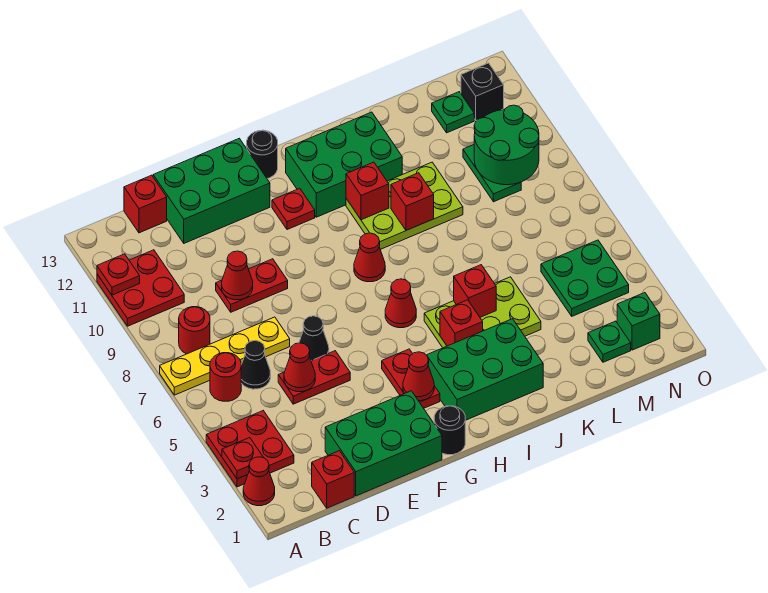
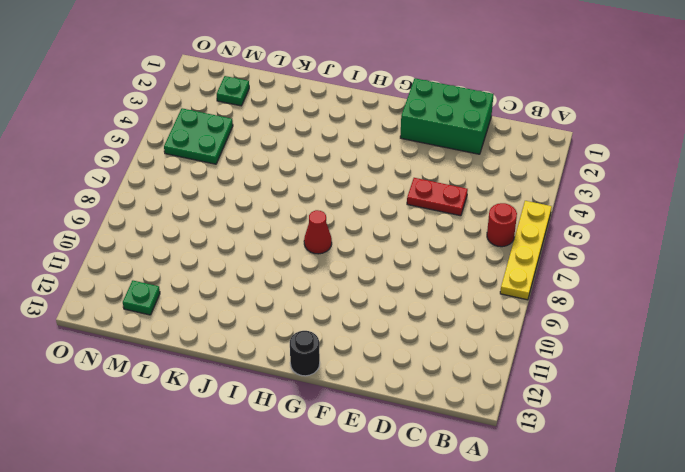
yellow 1x4 plate [500,201,552,300] -> yellow 1x4 plate turned to [160,317,290,395]
none -> red 1x1 cone [243,457,275,506]
none -> red 2x2 plate [206,411,294,487]
none -> red 2x2 plate [97,250,184,326]
none -> red 1x1 round brick [179,307,210,354]

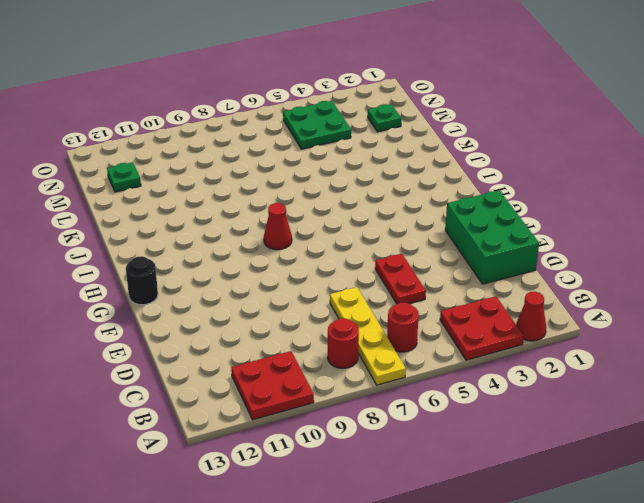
none -> red 1x1 brick [312,451,354,508]
none -> black 1x1 cone [241,341,271,389]
none -> red 1x1 brick [124,175,167,233]
none -> red 1x2 plate [216,259,288,312]

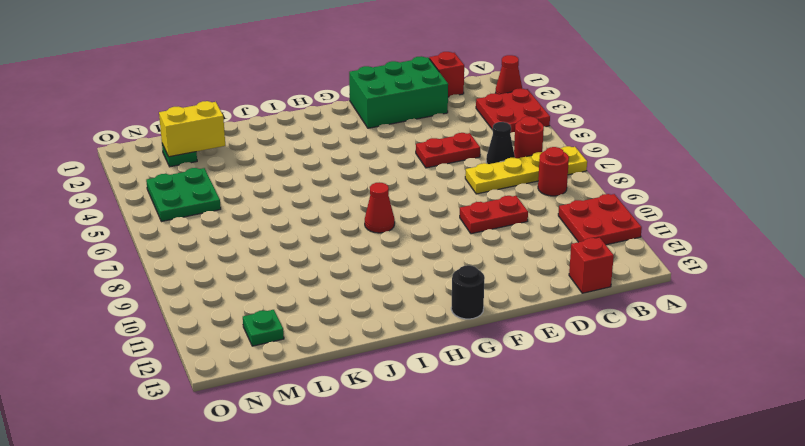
yellow 1x2 brick [159,101,225,157] -> none
none -> green 2x3 brick [153,138,270,243]
none -> black 1x1 cone [299,316,329,360]
none -> black 1x1 round brick [434,406,465,455]
none -> red 1x2 plate [382,349,440,408]

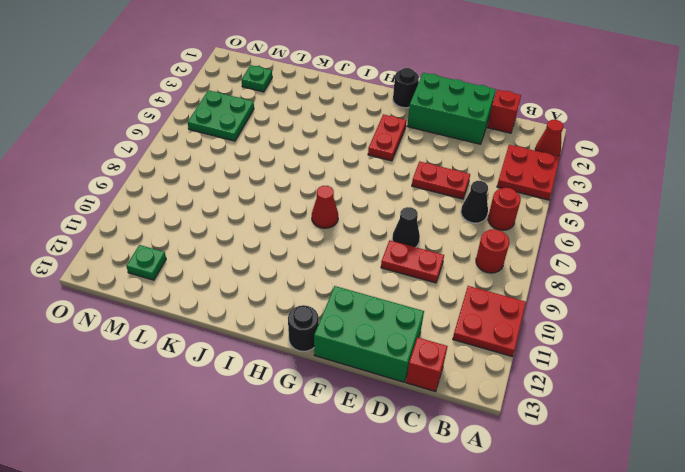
black 1x1 cone [392,207,420,247] -> black 1x1 cone moved to [299,316,329,360]
none -> yellow 1x4 plate [160,317,290,395]
none -> red 1x1 plate [272,188,315,230]
none -> green 2x3 brick [427,319,543,420]
none -> red 1x1 cone [385,279,416,328]

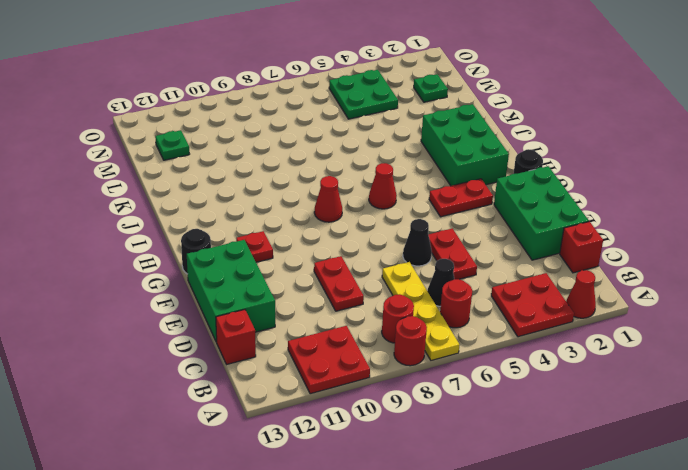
red 1x1 round brick [394,316,427,366] -> none
none -> green 2x3 brick [286,112,402,217]
none -> lime 2x3 plate [424,277,541,348]
none -> lime 2x3 plate [346,162,463,249]
none -> green 1x2 plate [463,145,521,202]

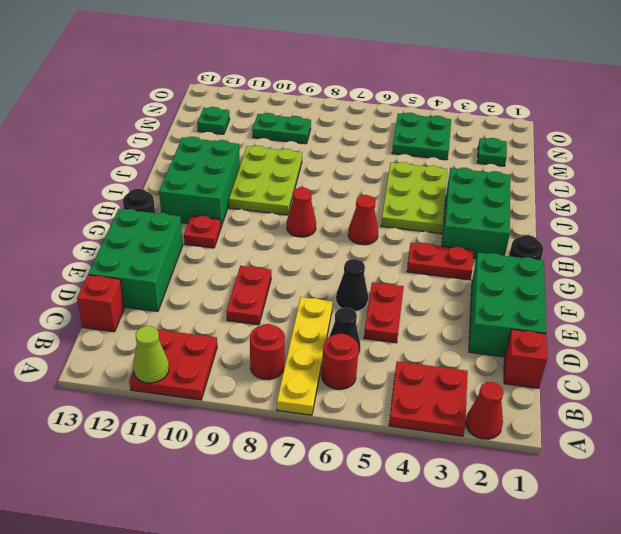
lime 1x1 cone [133,326,169,383] -> red 1x1 plate [97,254,140,295]
none -> green 1x1 brick [617,293,660,350]
none -> black 1x1 brick [461,63,504,121]
none -> red 1x1 plate [222,438,263,479]
none -> red 1x1 cone [284,343,315,392]

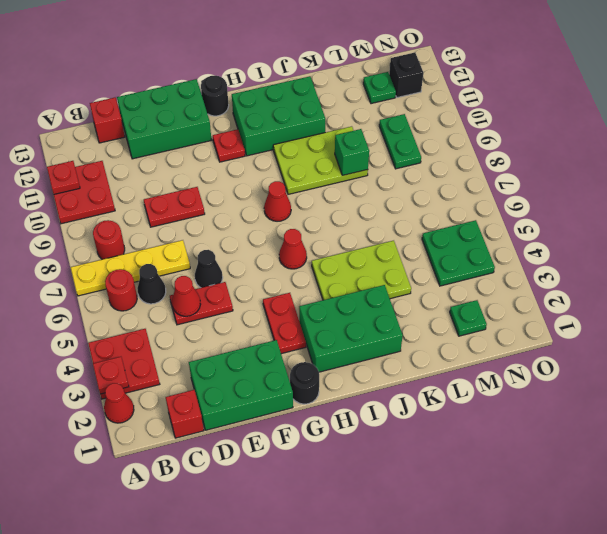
green 1x1 brick [335,129,369,175] -> green 1x1 brick moved to [617,293,660,350]
none -> red 1x1 cone [222,251,253,300]
none -> red 1x1 cone [403,352,434,401]
none -> red 1x1 brick [440,300,483,346]
none -> red 1x1 brick [346,162,389,220]

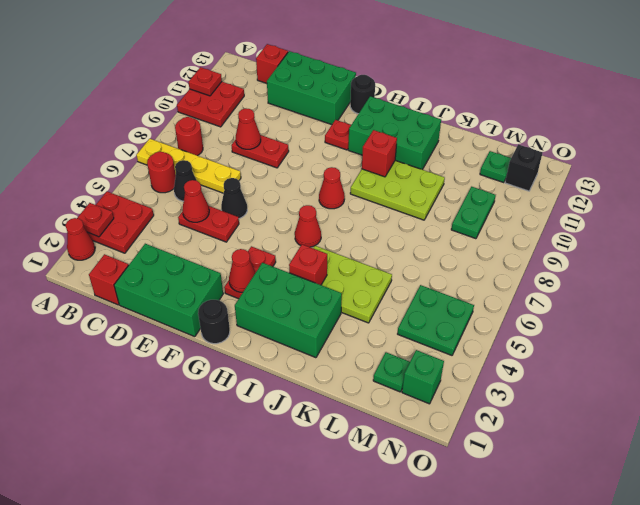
none -> red 1x1 brick [454,265,496,317]
none -> red 1x1 brick [391,173,434,230]
none -> green 2x2 round brick [474,105,539,185]

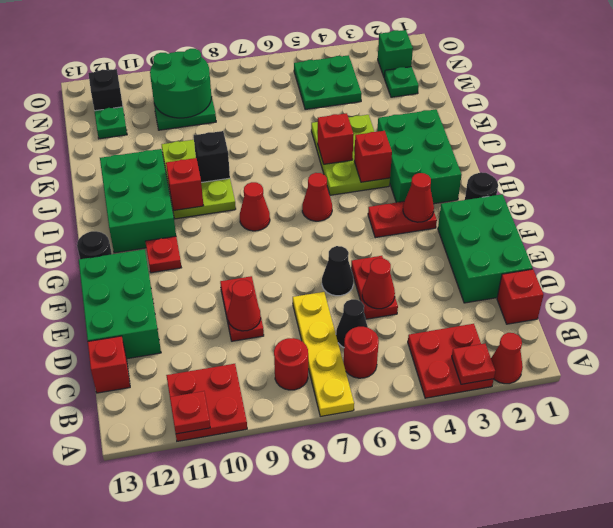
black 1x1 brick [194,131,230,183] -> red 1x1 brick [391,173,434,230]

